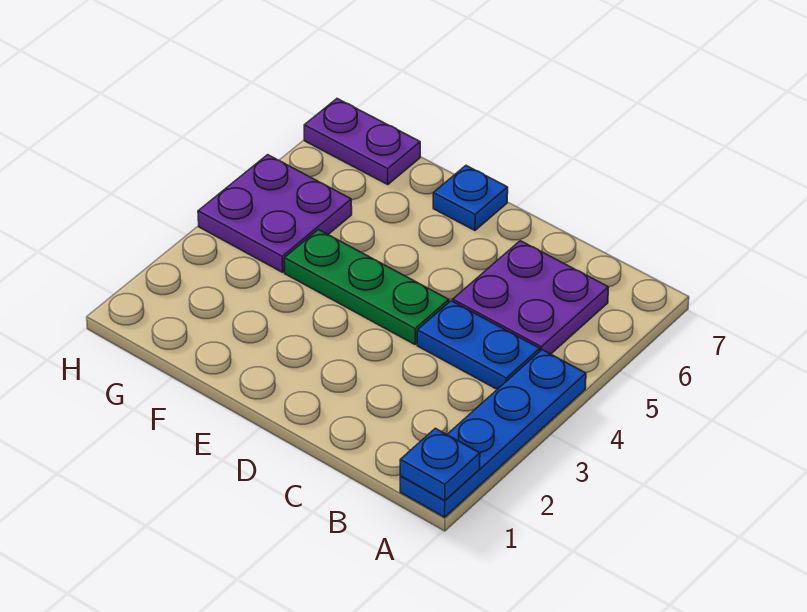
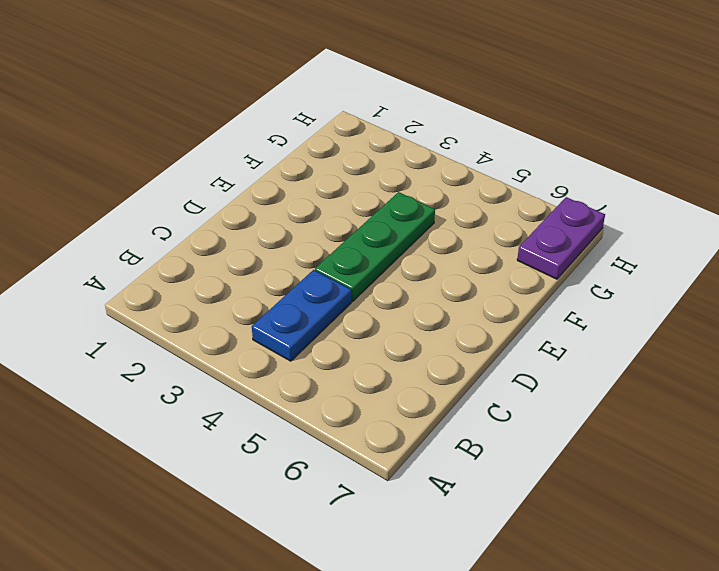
none -> blue 1x4 plate [400,350,586,517]
none -> purple 2x2 plate [453,241,608,354]

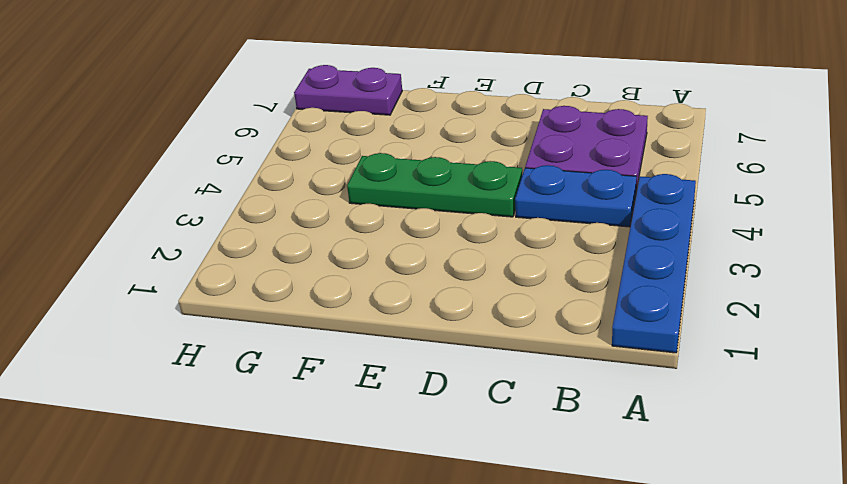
none -> blue 1x1 plate [433,166,508,230]
none -> purple 2x2 plate [198,155,352,272]

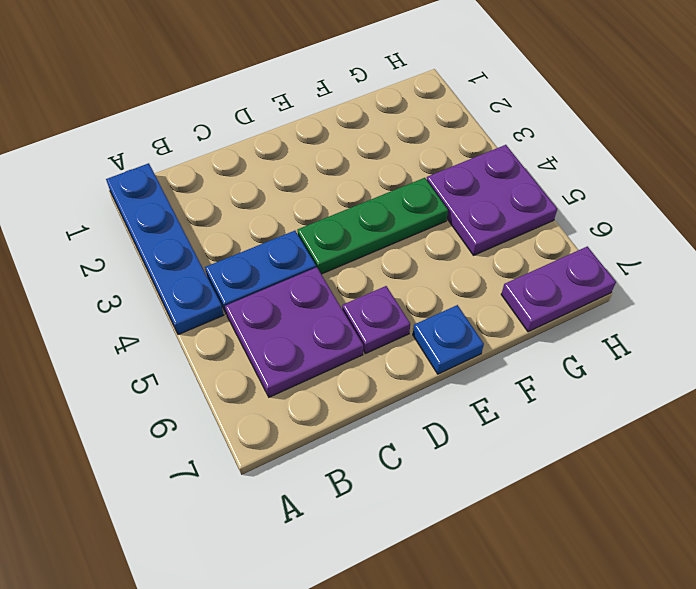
purple 1x1 plate [342,286,410,354] -> none
none -> blue 1x1 plate [400,428,480,501]

